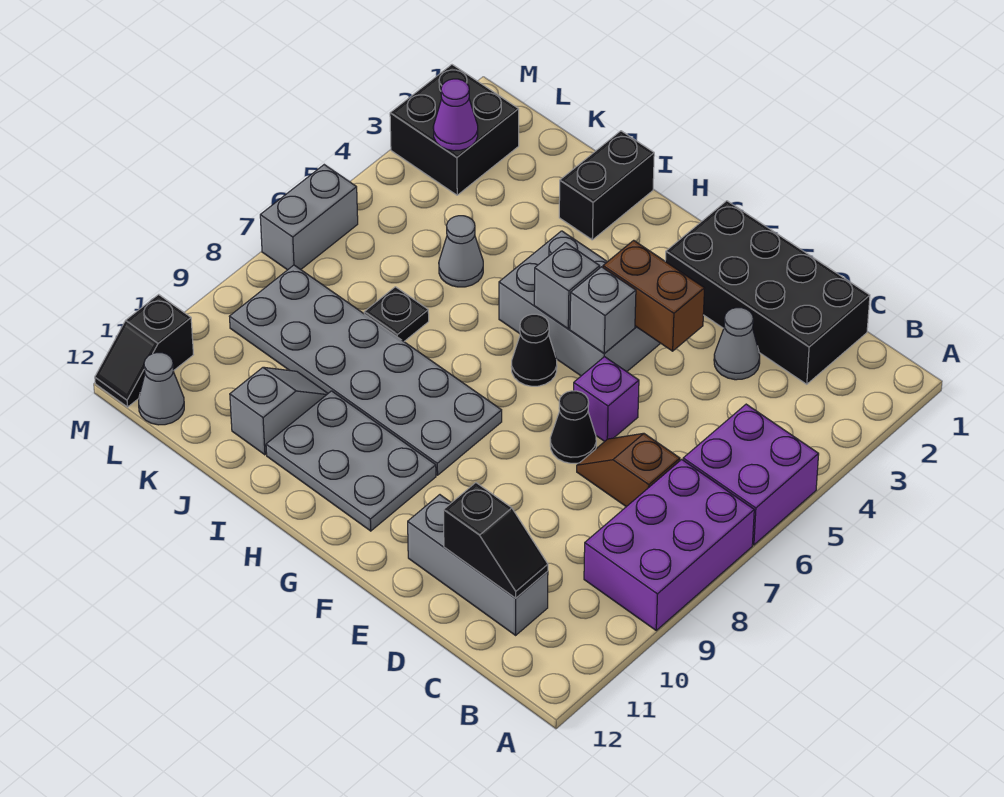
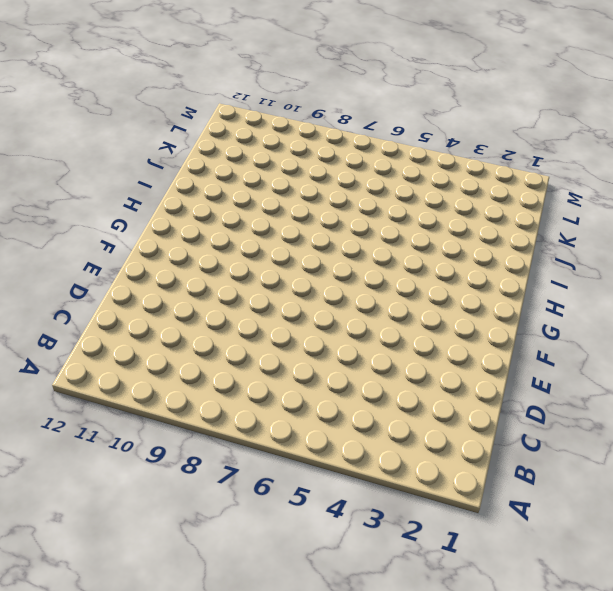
none -> purple 2x2 brick [683,404,819,545]
none -> purple 2x3 brick [584,459,754,630]
none -> black 2x4 brick [665,201,870,384]

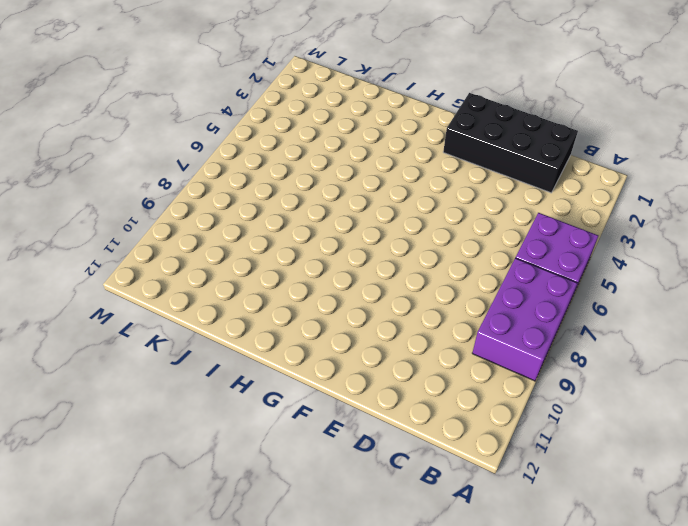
none -> brown 1x2 slope [577,433,680,507]
none -> grey 1x3 brick [408,495,548,635]
none -> grey 1x1 cone [714,308,760,380]

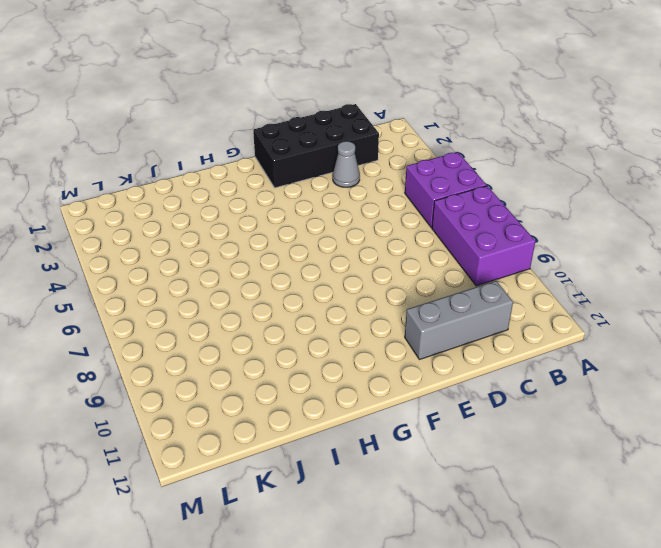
none -> brown 1x2 slope [577,433,680,507]
none -> purple 1x1 brick [574,357,639,441]
none -> black 1x1 cone [550,391,596,463]

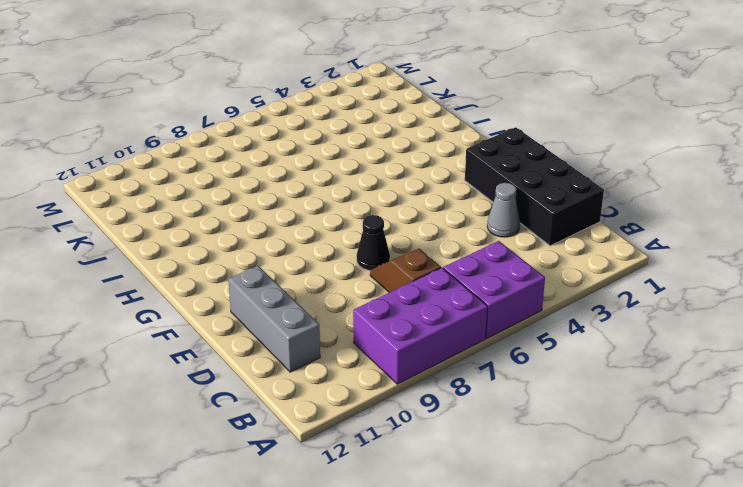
none -> purple 1x1 brick [574,357,639,441]
none -> grey 2x3 brick [499,231,660,376]
none -> black 1x1 cone [511,314,557,386]

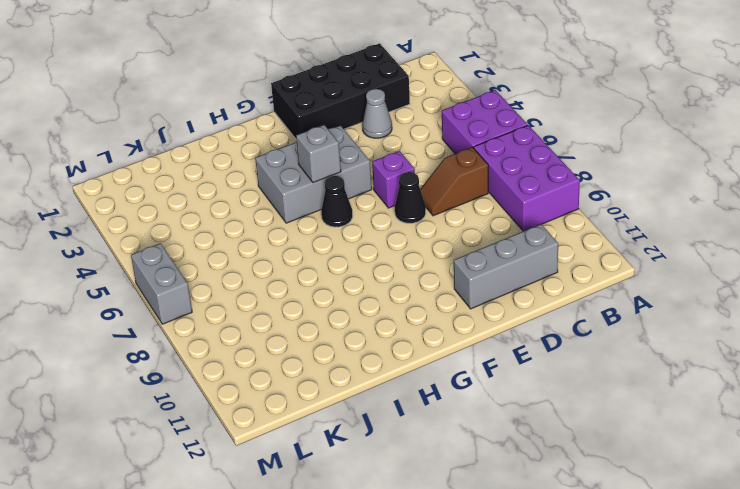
none -> grey 2x6 plate [229,265,502,475]
none -> grey 2x3 plate [266,391,436,531]
none -> black 1x2 brick [559,131,654,240]

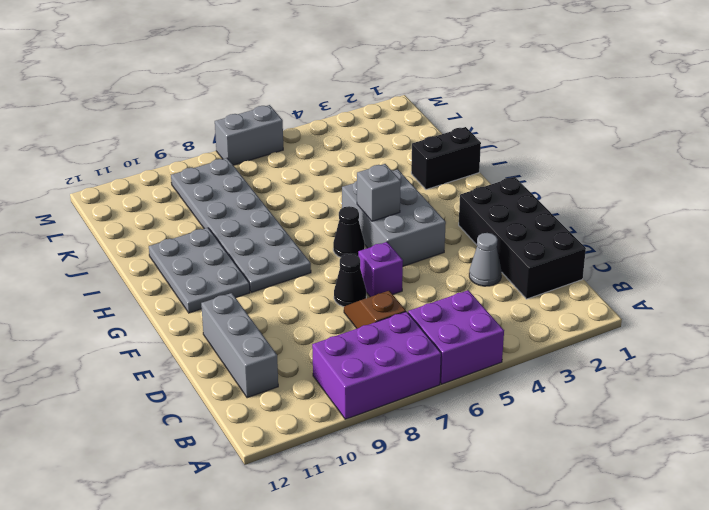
none -> grey 1x1 cone [439,216,483,287]
none -> black 1x1 plate [364,287,429,341]
none -> grey 1x2 slope [230,367,328,455]

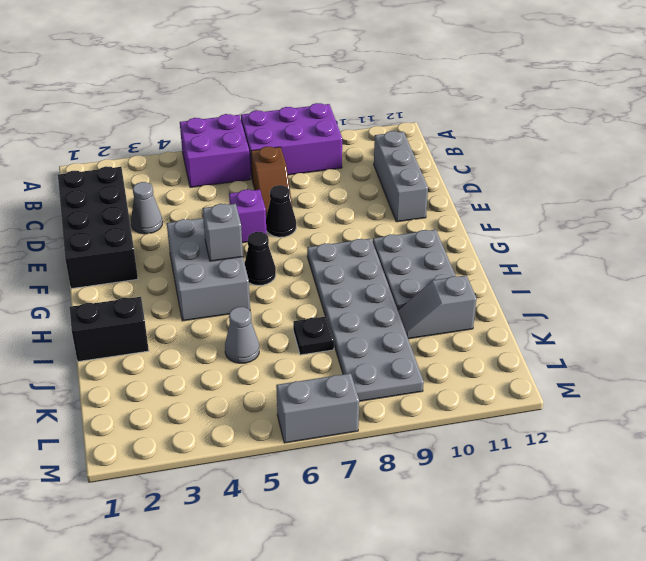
none -> black 2x2 brick [390,65,519,195]
none -> grey 1x1 cone [139,353,184,425]
none -> black 1x2 slope [95,294,194,407]

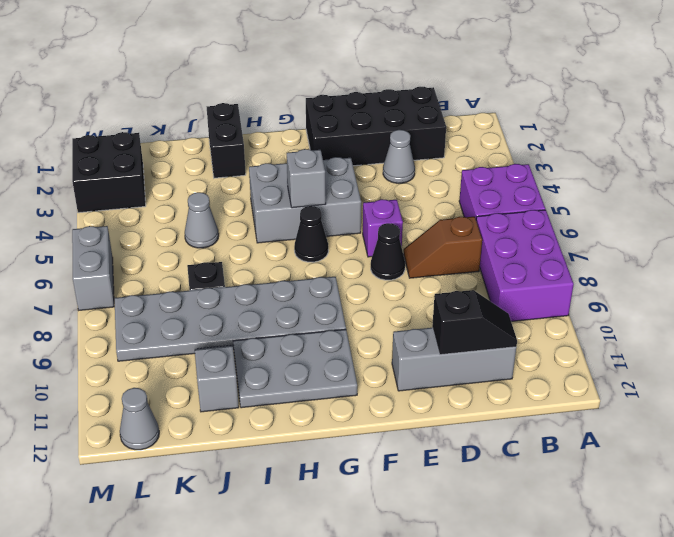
none -> black 1x2 slope [95,294,194,407]
none -> brown 1x2 brick [603,240,705,351]
none -> grey 1x1 brick [570,267,636,354]

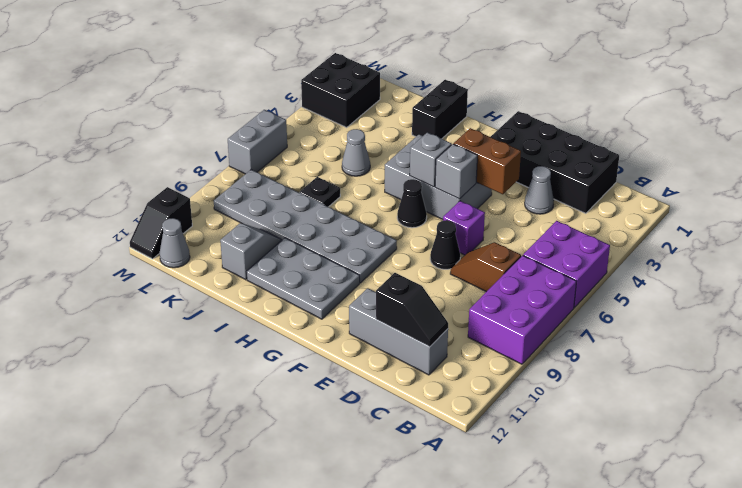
none -> purple 1x1 cone [433,79,478,151]

